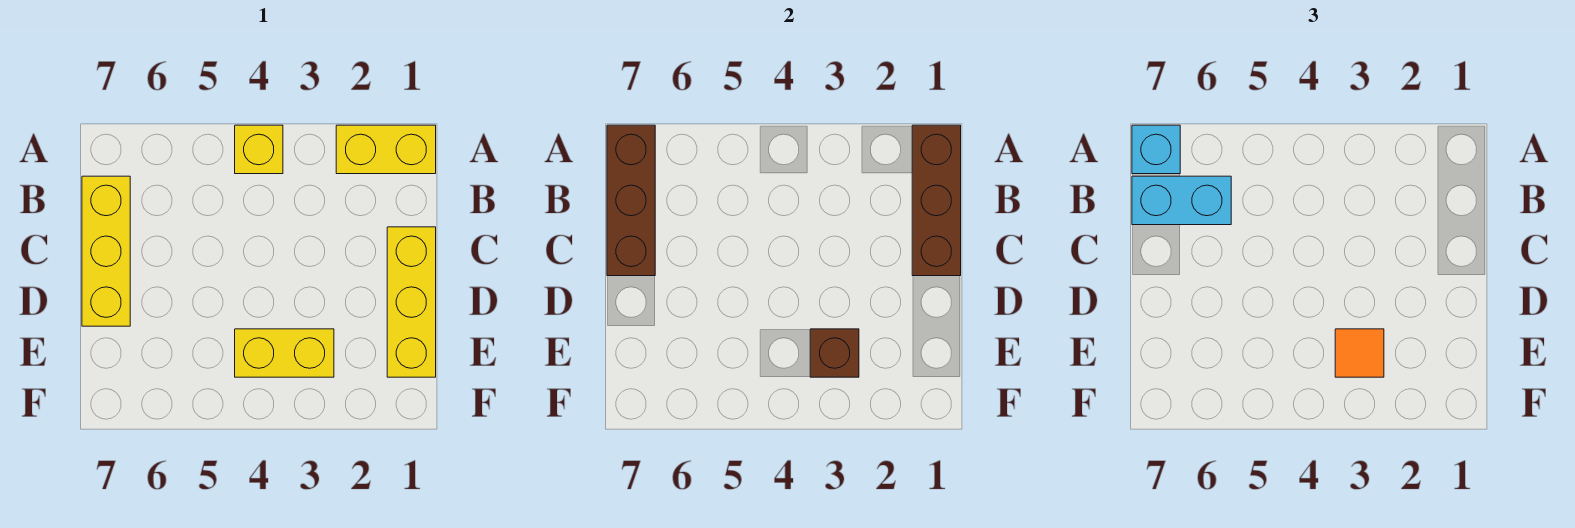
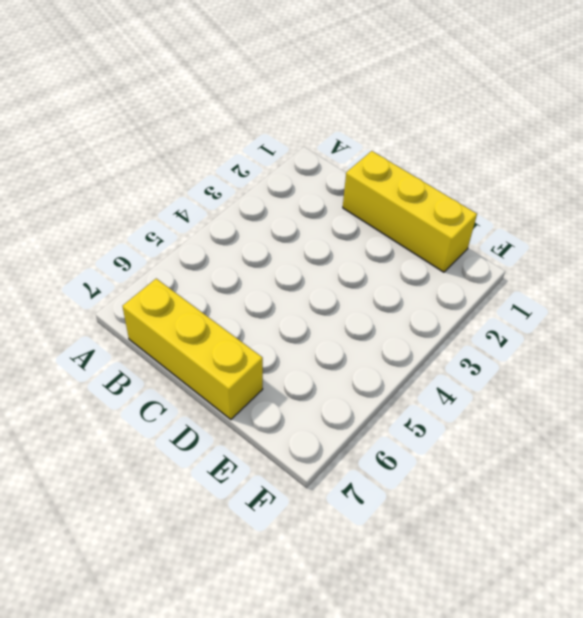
none -> yellow 1x2 brick [336,125,436,174]
none -> yellow 1x1 brick [235,125,283,174]

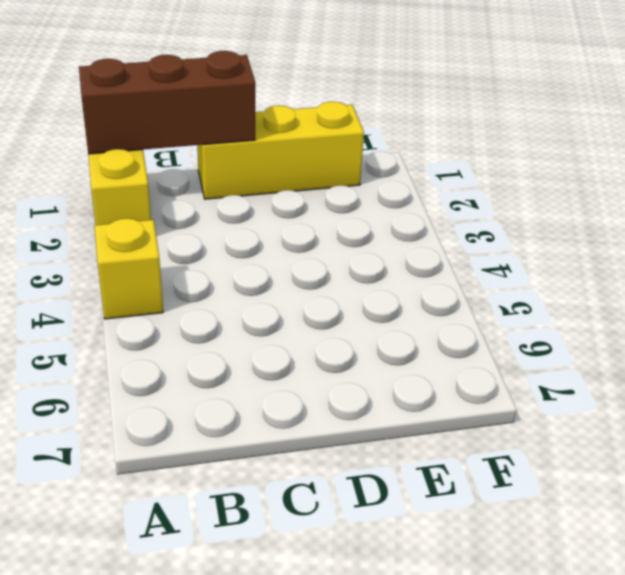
none -> yellow 1x3 brick [82,176,130,326]
none -> yellow 1x2 brick [235,329,334,377]

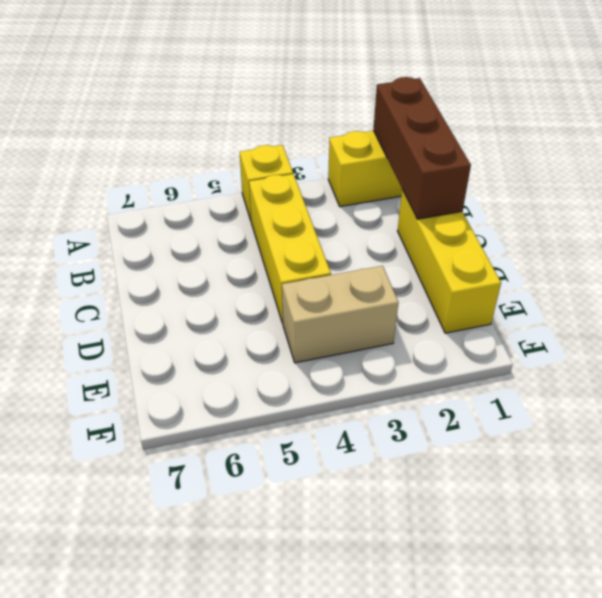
yellow 1x3 brick [249,174,331,323] -> yellow 1x3 brick moved to [82,176,130,326]
tan 1x2 brick [282,266,398,363] -> yellow 1x2 brick [235,329,334,377]
none -> brown 1x3 brick [607,125,655,276]
none -> brown 1x1 brick [810,329,859,377]

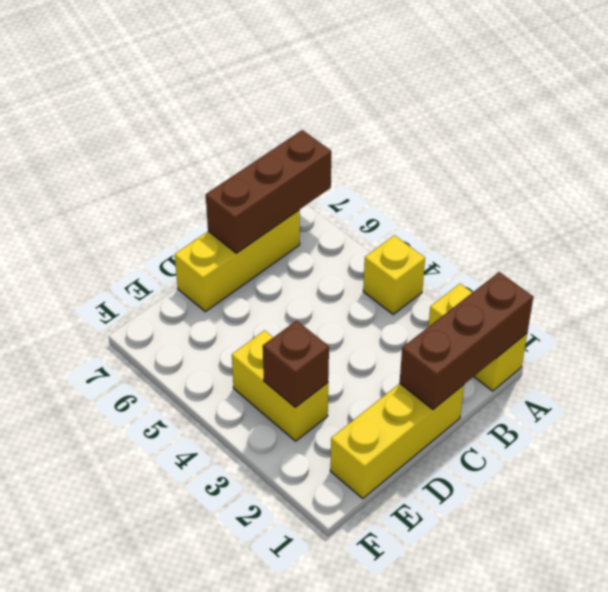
none -> cyan 1x1 brick [1132,125,1180,174]
none -> cyan 1x2 brick [1132,176,1231,225]

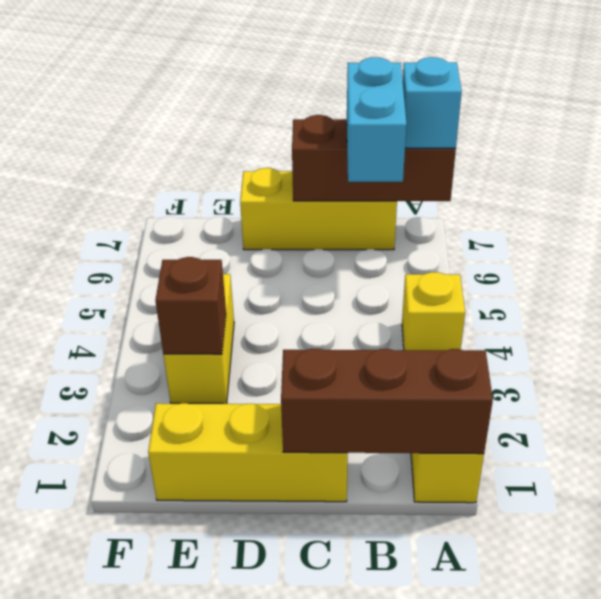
none -> orange 1x1 tile [1335,329,1384,377]

